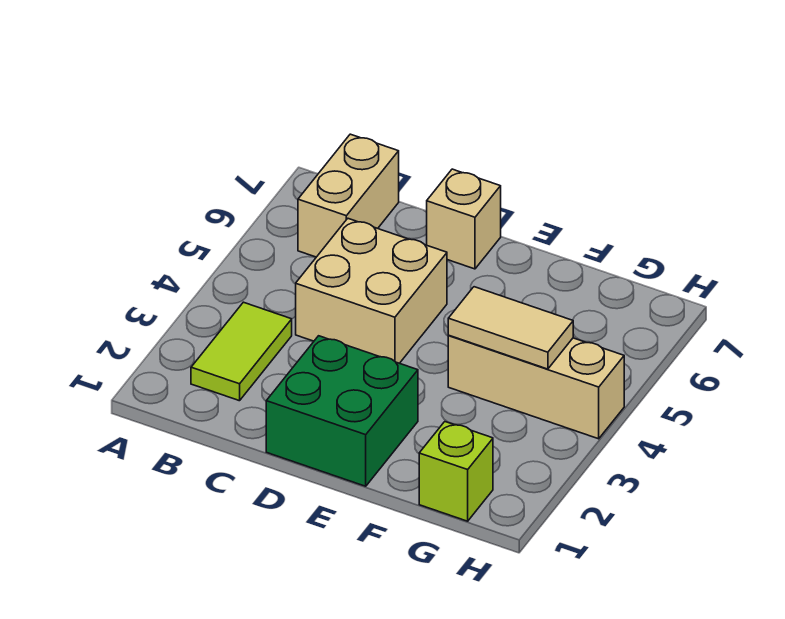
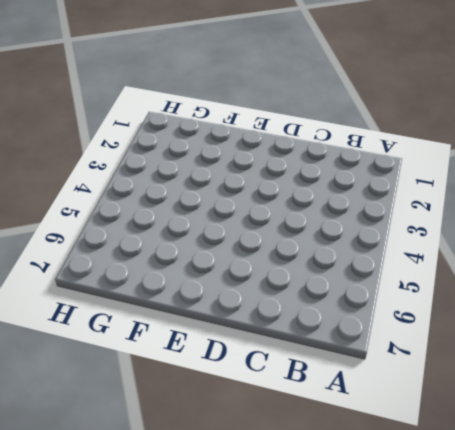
none -> lime 1x2 tile [191,302,292,401]
none -> tan 1x2 brick [298,134,399,257]

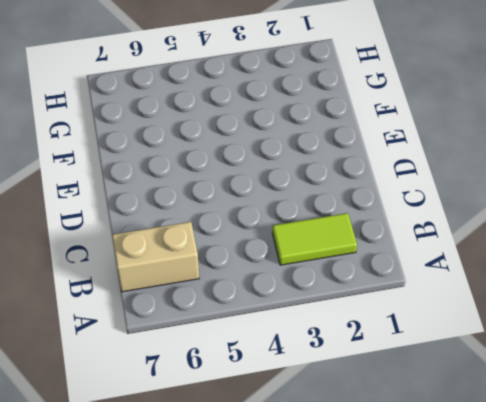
none -> tan 2x2 brick [296,219,447,363]
none -> green 2x2 brick [266,336,418,486]

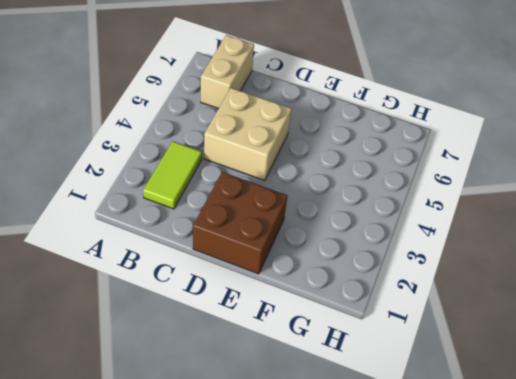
brown 2x2 brick [193,172,288,274] -> green 2x2 brick [266,336,418,486]
none -> tan 1x1 brick [427,169,501,269]
none -> tan 1x3 brick [448,336,624,439]

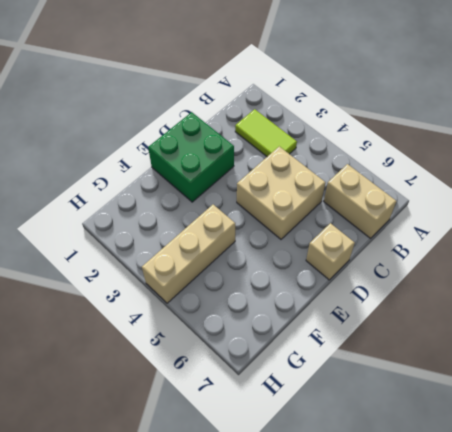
none -> lime 1x1 brick [419,422,493,521]
none -> tan 1x2 tile [448,287,573,369]

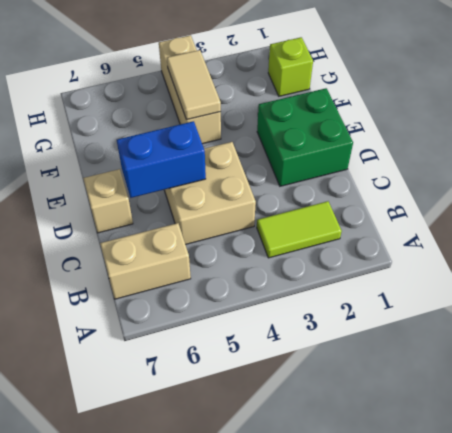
blue 1x2 brick [117,121,206,198] -> none

